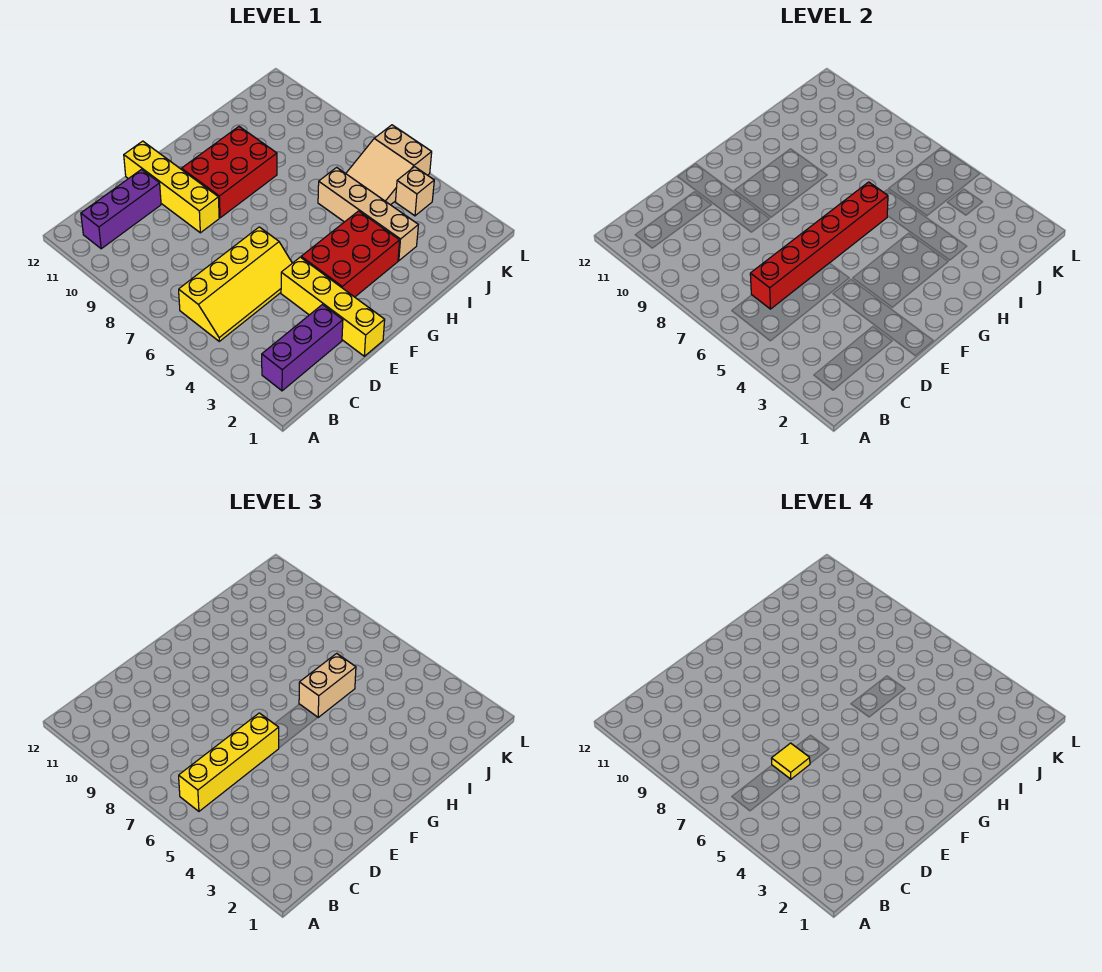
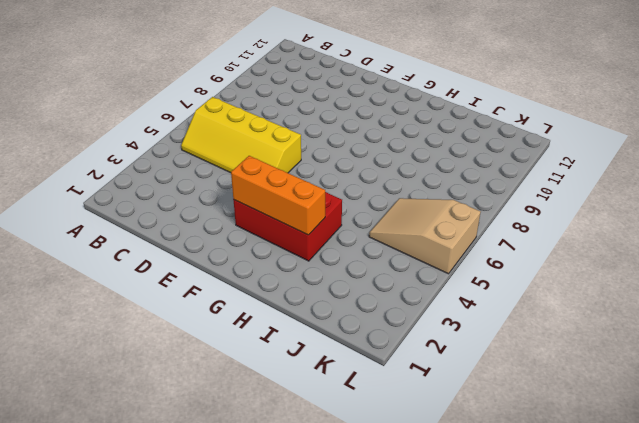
orange 1x3 brick [231,156,325,235] -> none
none -> purple 1x3 brick [262,305,343,391]
none -> purple 1x3 brick [81,170,161,249]
none -> yellow 1x4 brick [281,257,385,356]

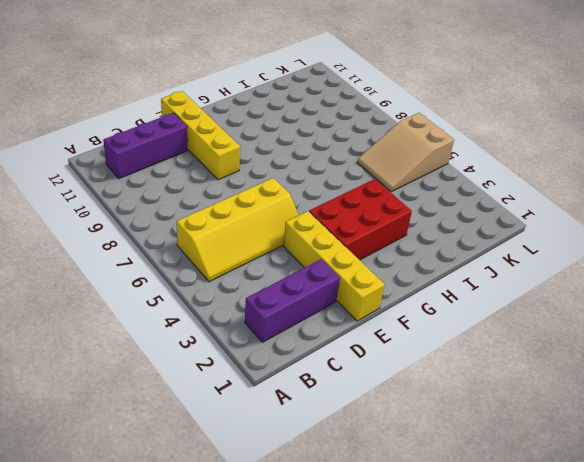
none -> red 2x3 brick [182,127,277,218]
none -> tan 1x4 brick [318,167,418,261]
none -> tan 1x1 brick [396,167,434,216]

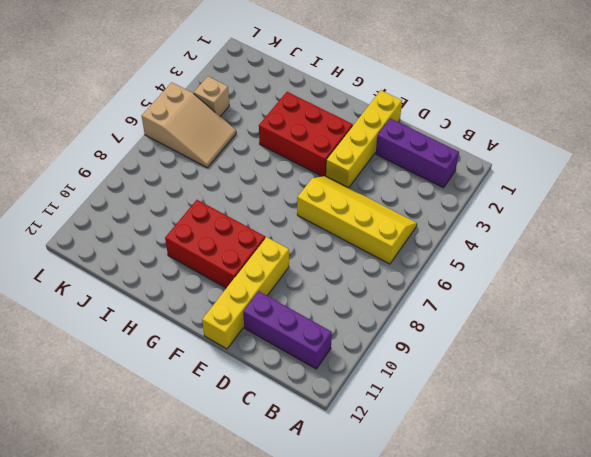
none -> tan 1x4 brick [318,167,418,261]
none -> red 1x6 brick [750,182,888,309]
none -> yellow 1x4 brick [179,713,279,811]

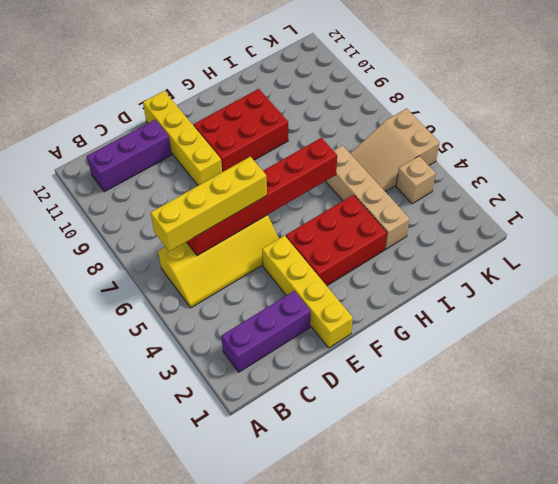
none -> tan 1x2 brick [299,653,356,717]
none -> yellow 1x1 tile [771,743,810,779]

